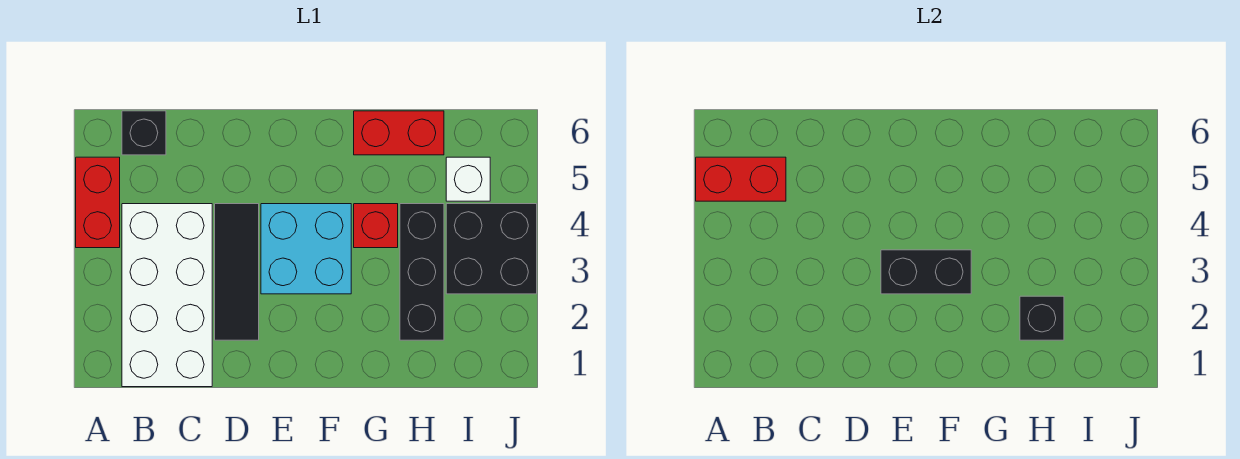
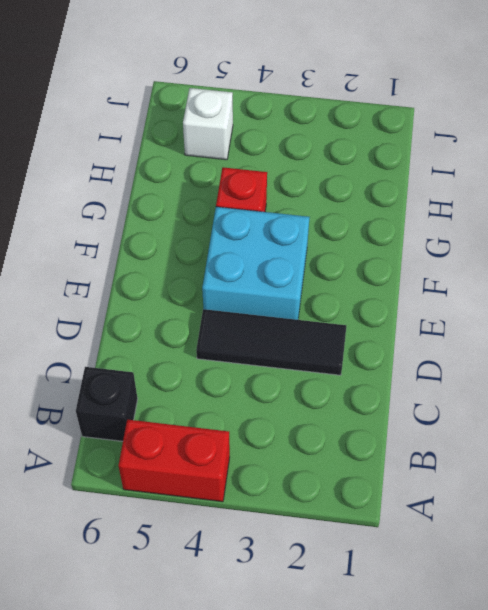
none -> white 2x4 brick [122,204,212,387]
none -> red 1x2 brick [354,111,444,155]
none -> black 1x3 brick [400,204,444,340]

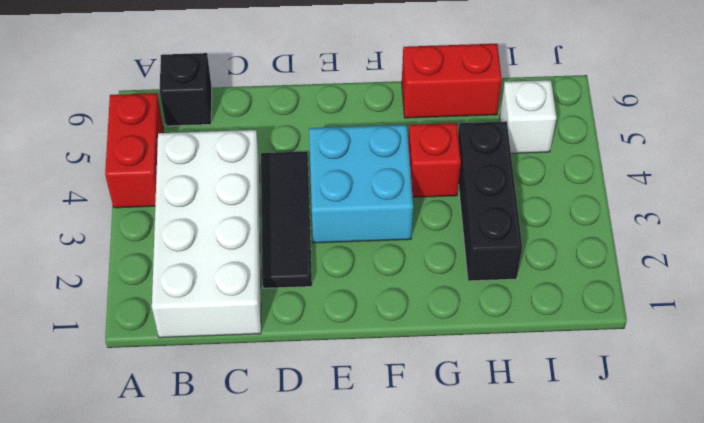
none -> black 2x2 brick [446,204,537,294]
none -> red 1x2 brick [696,157,786,201]
none -> black 1x2 brick [881,250,971,294]

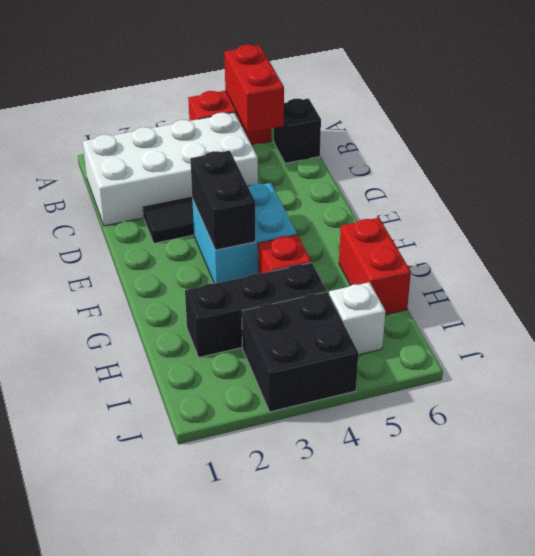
none -> black 1x1 brick [1020,296,1064,340]

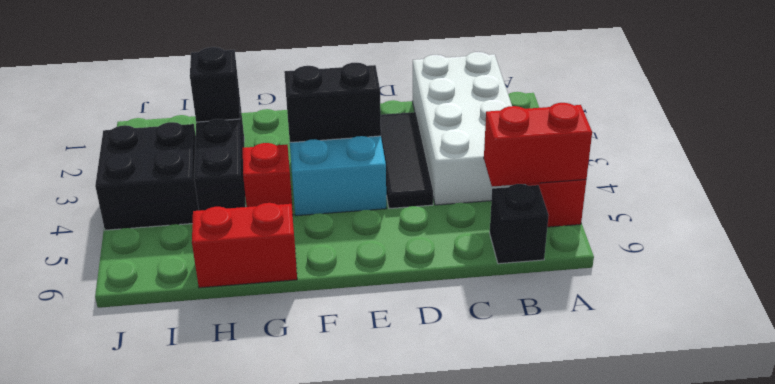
none -> white 1x1 brick [446,157,490,201]

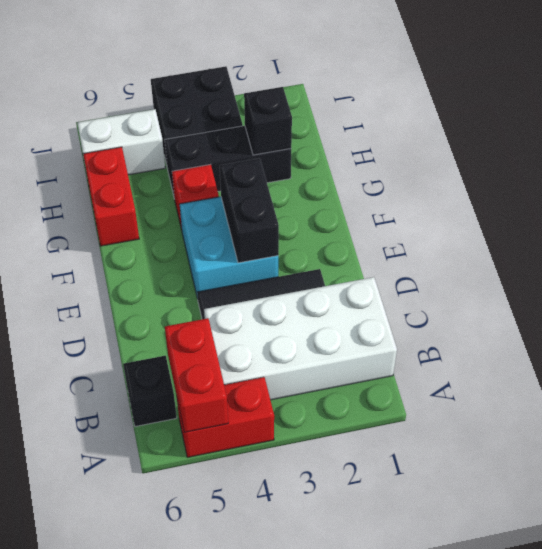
white 1x2 brick [77,109,165,175] -> white 1x1 brick [446,157,490,201]

